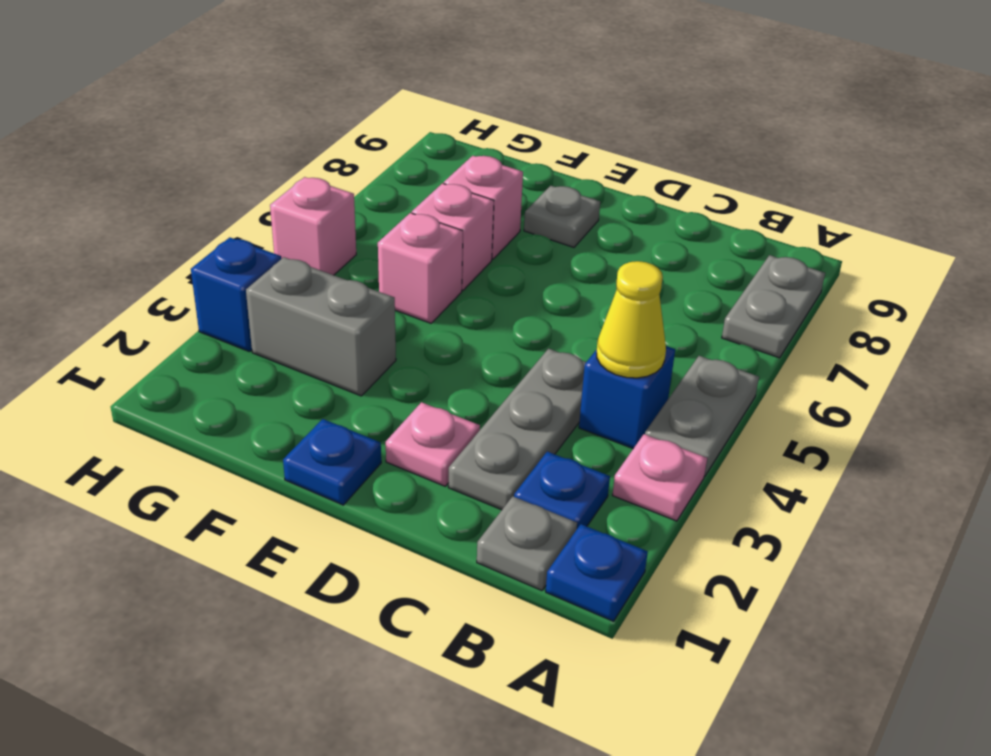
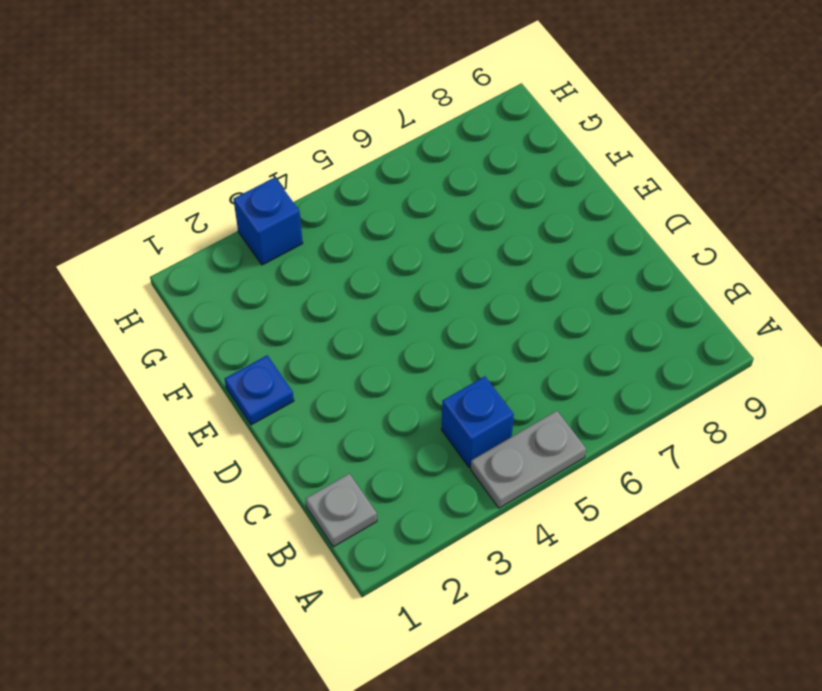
none -> blue 1x1 plate [546,524,648,621]
none -> pink 1x1 plate [613,434,707,521]
none -> grey 1x2 plate [722,255,825,358]

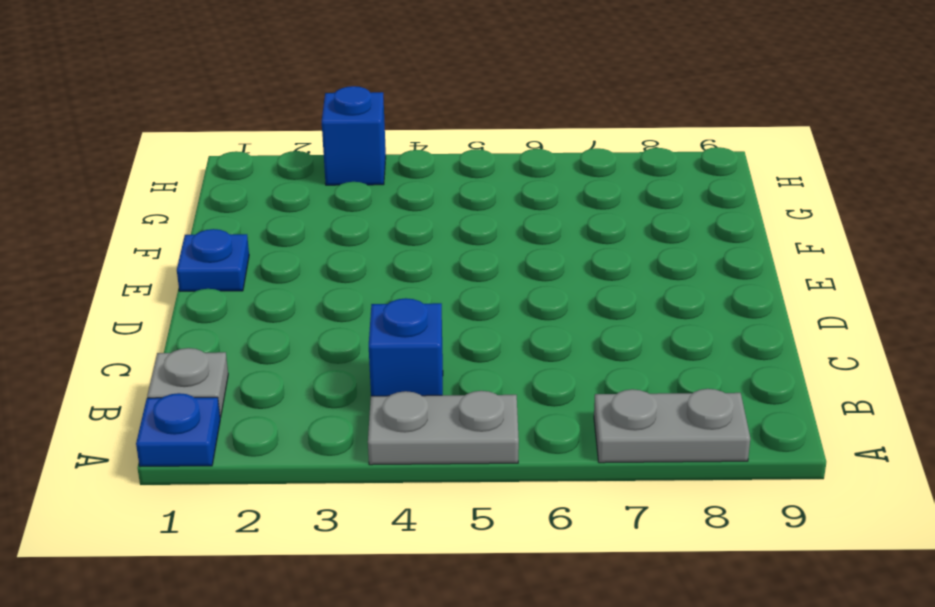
none -> pink 1x1 plate [613,434,707,521]
none -> blue 1x1 plate [514,452,610,528]
none -> grey 1x3 plate [448,349,586,510]

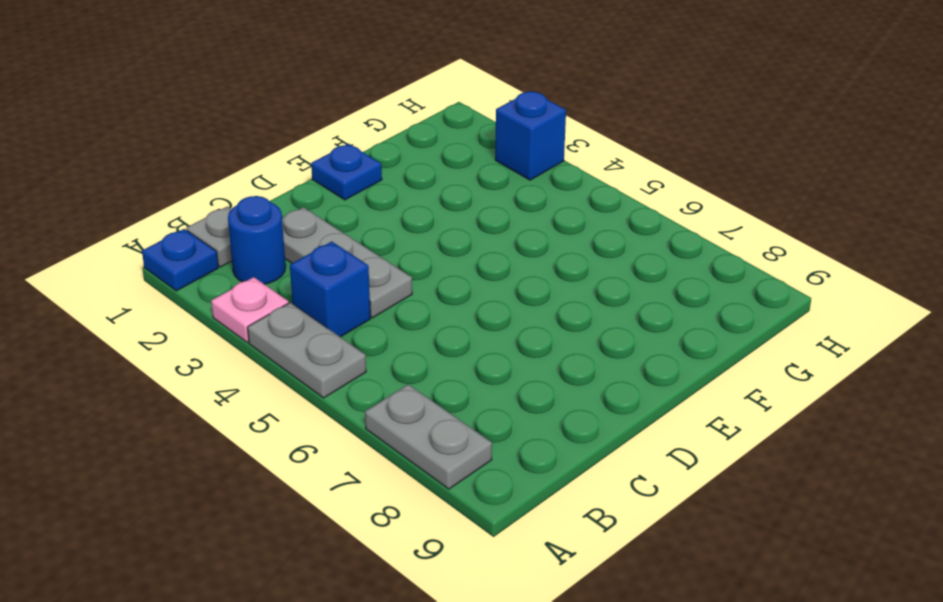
blue 1x1 round brick [228,196,286,284] -> blue 1x1 plate [514,452,610,528]
none -> pink 1x1 plate [386,402,480,486]
none -> grey 1x1 plate [524,186,600,247]
none -> grey 1x2 brick [246,257,396,396]

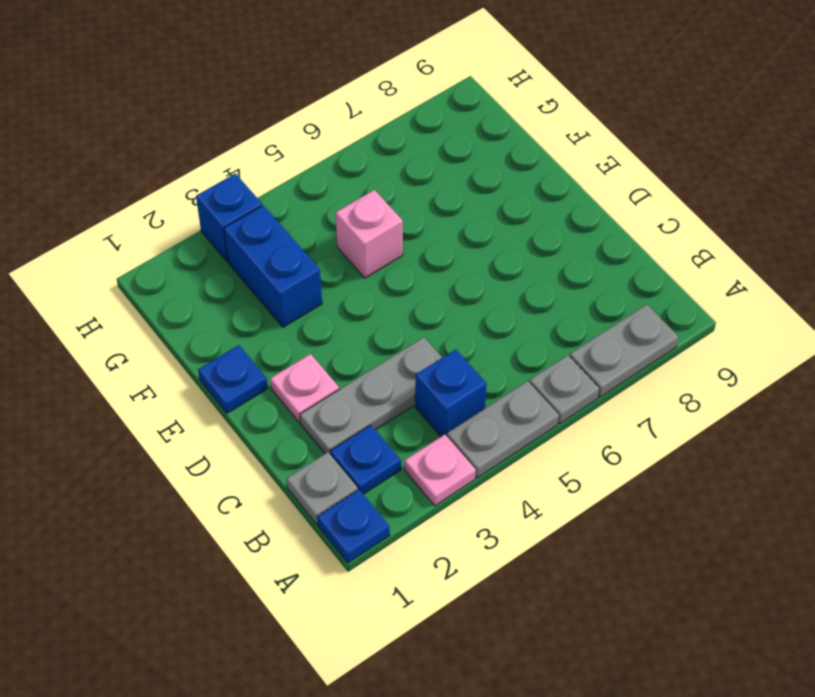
grey 1x1 plate [529,355,599,424] -> grey 1x1 plate moved to [524,186,600,247]
blue 1x2 brick [224,205,322,327] -> grey 1x2 brick [246,257,396,396]
none -> pink 1x1 brick [412,183,494,290]
none -> pink 1x1 brick [444,156,523,259]
none -> pink 1x1 brick [270,177,356,275]

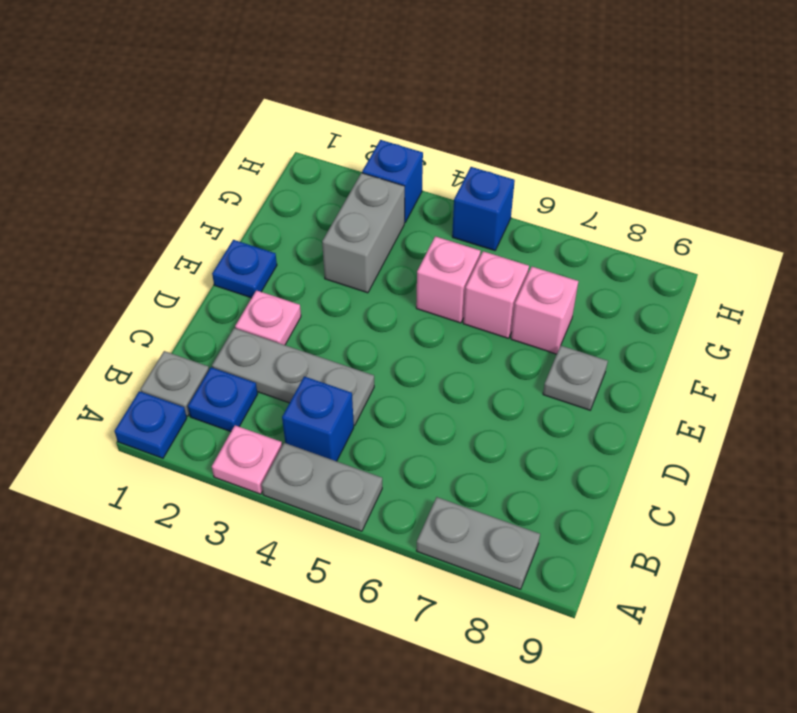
blue 1x1 brick [452,167,515,251] -> pink 1x1 brick [270,177,356,275]
none -> yellow 1x1 cone [597,261,666,378]

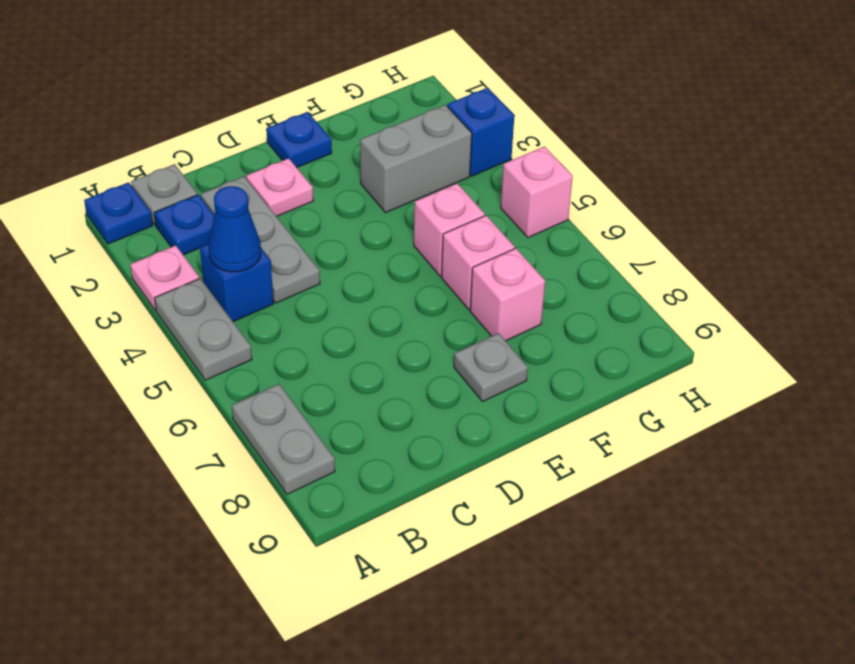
blue 1x1 cone [209,186,261,272] -> yellow 1x1 cone [597,261,666,378]

